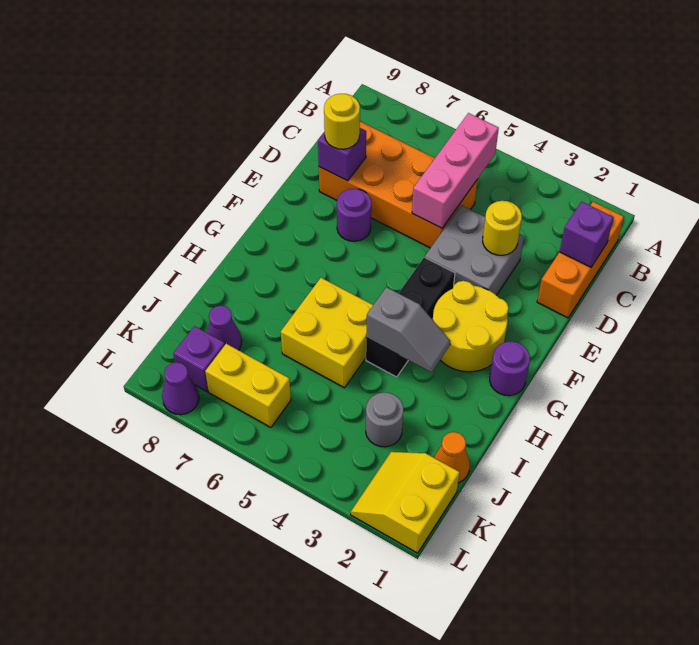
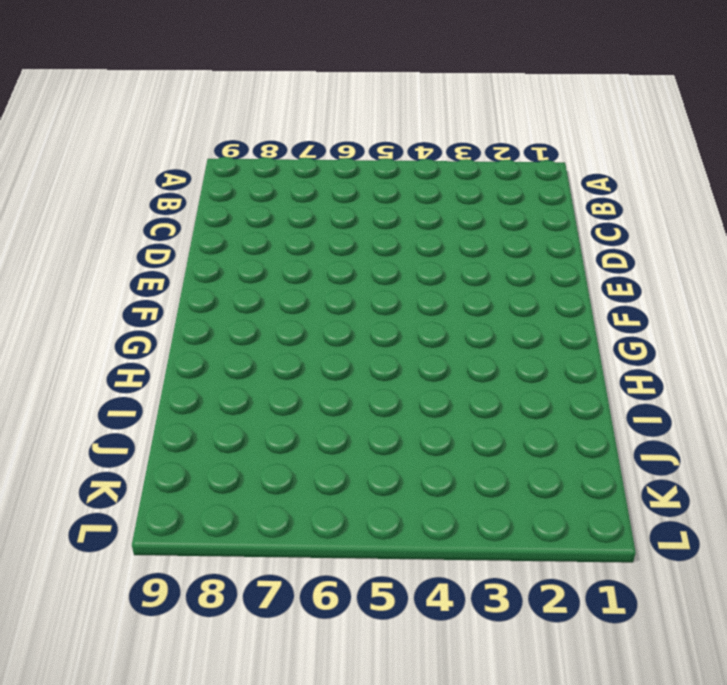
none -> orange 1x3 brick [537,202,624,318]
none -> orange 2x4 brick [319,122,478,248]
none -> grey 2x2 brick [425,205,524,295]

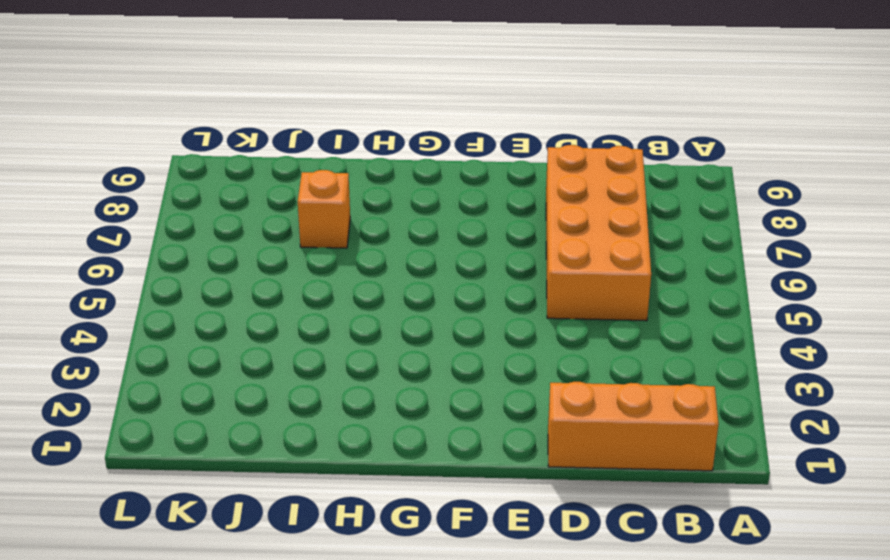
orange 1x1 brick [298,170,350,248] -> none
none -> grey 2x2 brick [425,205,524,295]
none -> purple 1x1 round brick [337,189,371,241]
none -> yellow 2x2 round brick [433,281,509,372]

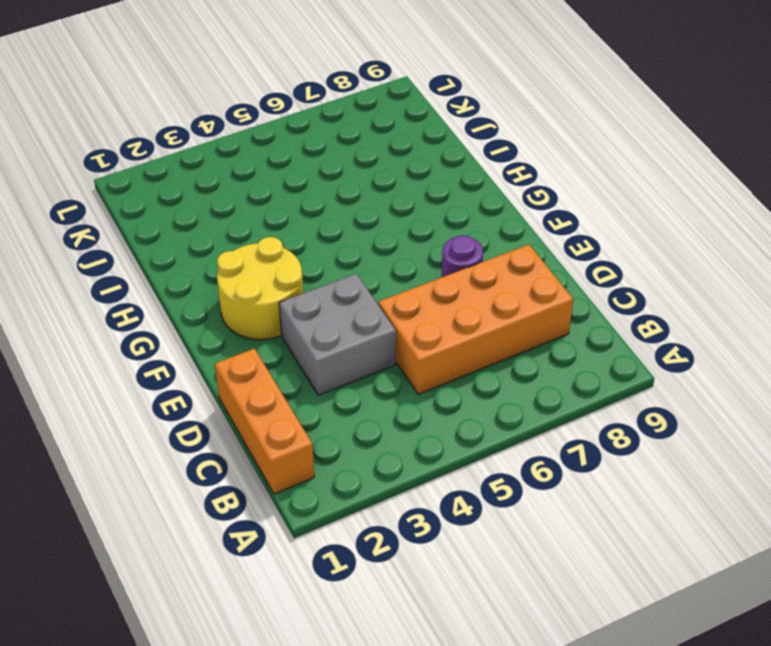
none -> black 1x3 brick [366,257,455,377]
none -> purple 1x1 round brick [490,342,530,396]
none -> yellow 2x2 brick [281,278,373,388]

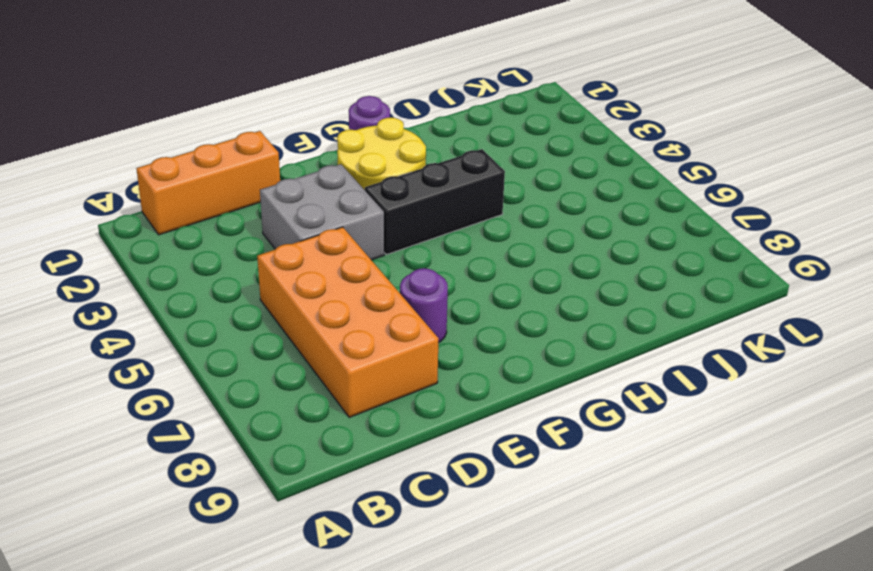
none -> yellow 2x2 brick [281,278,373,388]
none -> orange 1x1 cone [434,432,470,483]
none -> grey 1x1 round brick [366,392,403,447]

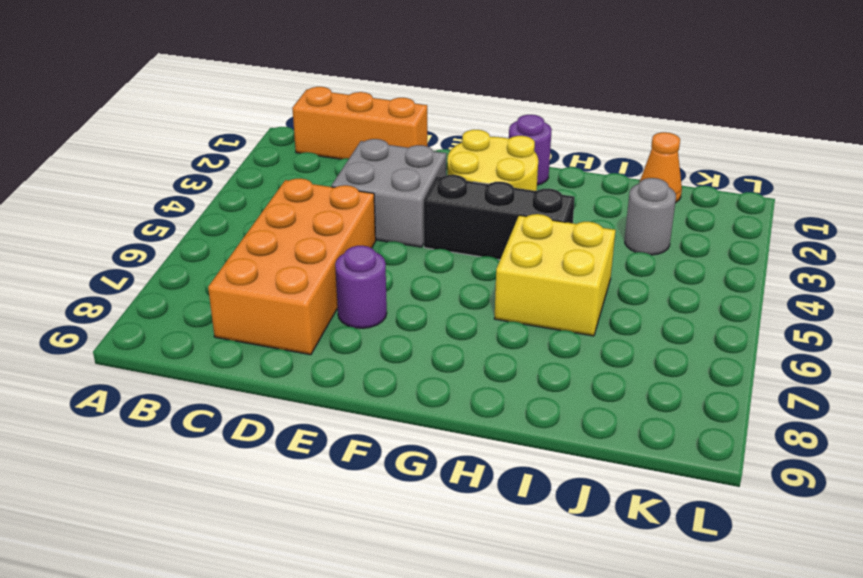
none -> purple 1x1 cone [207,306,242,350]
none -> yellow 2x2 slope [351,452,460,553]
none -> yellow 1x2 brick [205,344,291,427]

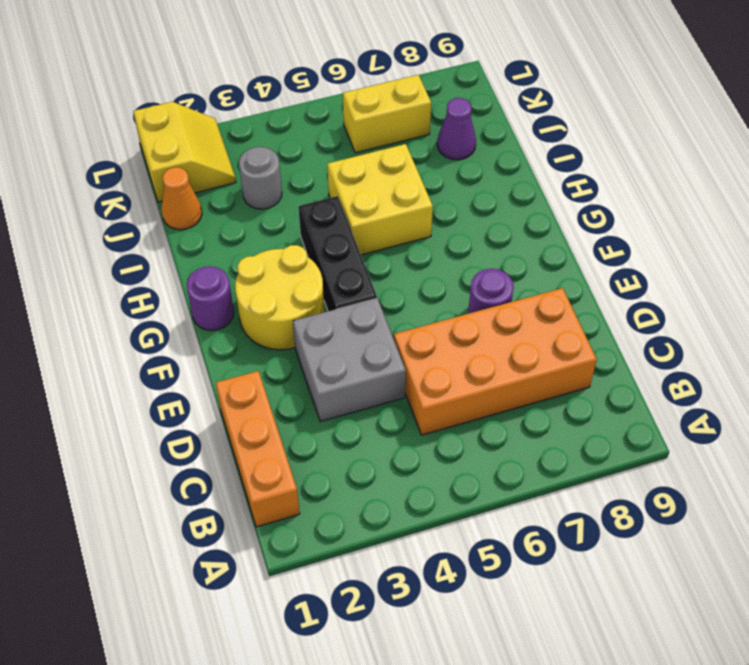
none -> purple 1x1 brick [173,326,225,392]
none -> purple 1x1 cone [162,362,199,415]
none -> pink 1x3 brick [412,113,499,228]

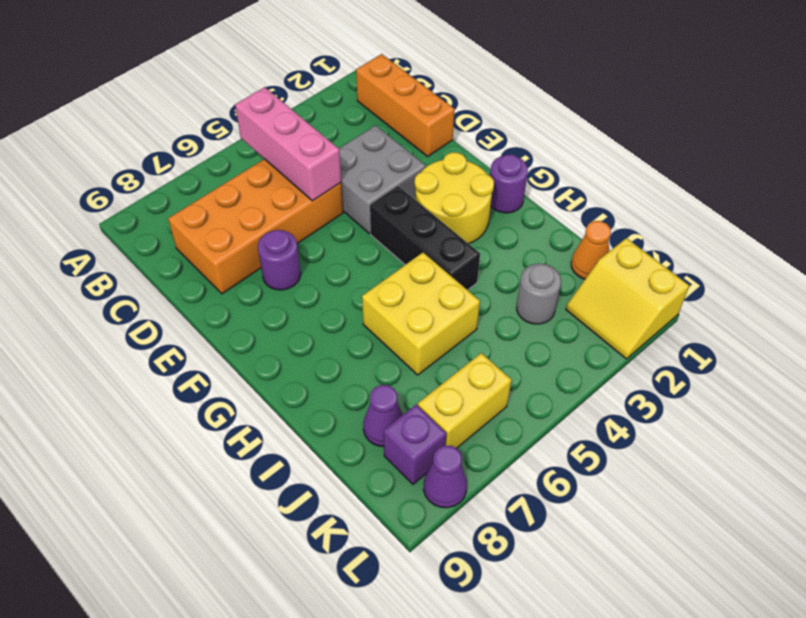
none -> purple 1x1 brick [560,202,614,267]
none -> yellow 1x1 round brick [483,201,522,255]
none -> purple 1x1 brick [318,128,366,181]

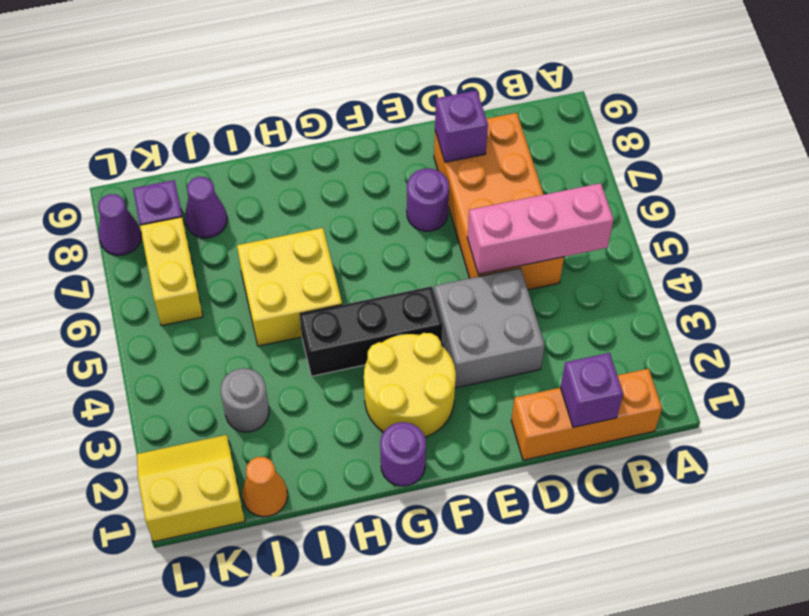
none -> yellow 1x1 round brick [483,201,522,255]
none -> grey 1x2 slope [366,287,450,372]
none -> yellow 1x1 round brick [324,94,360,149]

